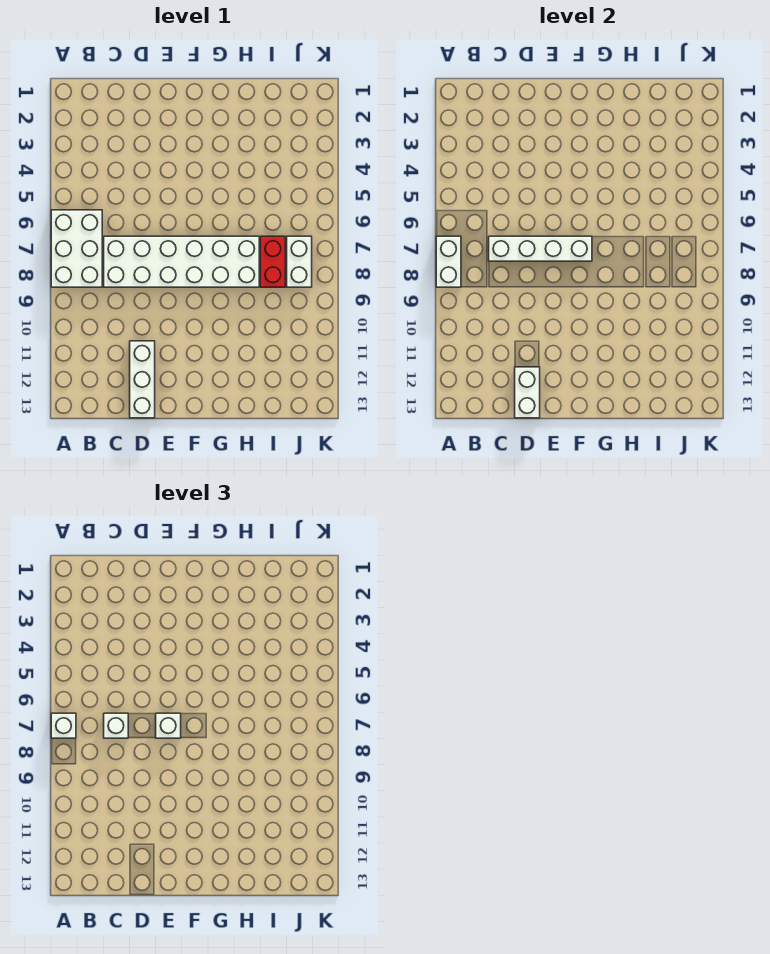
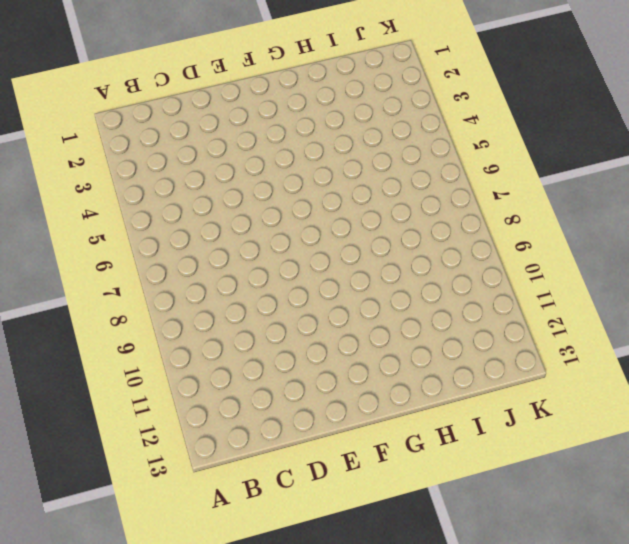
none -> white 2x3 brick [51,210,102,287]
none -> white 2x6 brick [104,236,259,287]

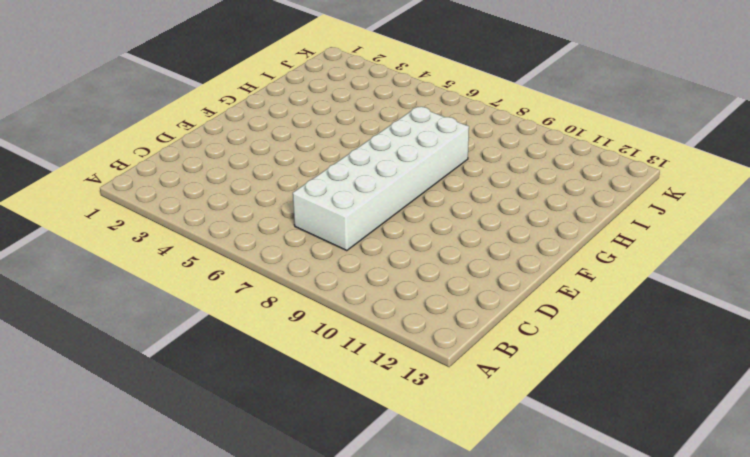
none -> white 2x3 brick [51,210,102,287]
none -> white 1x3 brick [130,341,155,418]

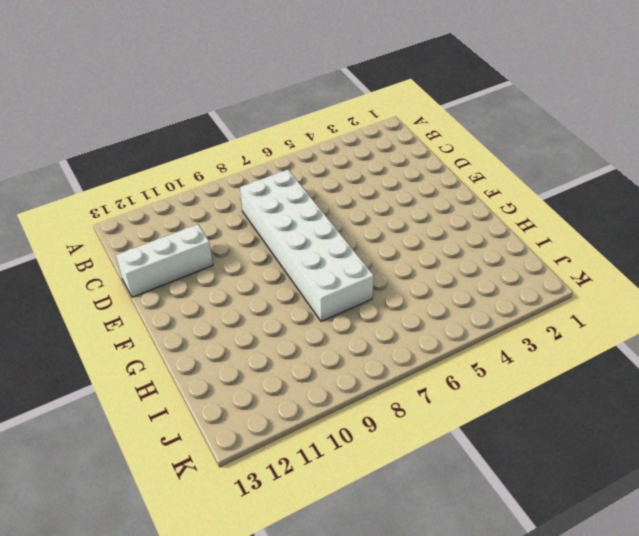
none -> white 2x3 brick [51,210,102,287]
none -> red 1x2 brick [260,236,285,287]

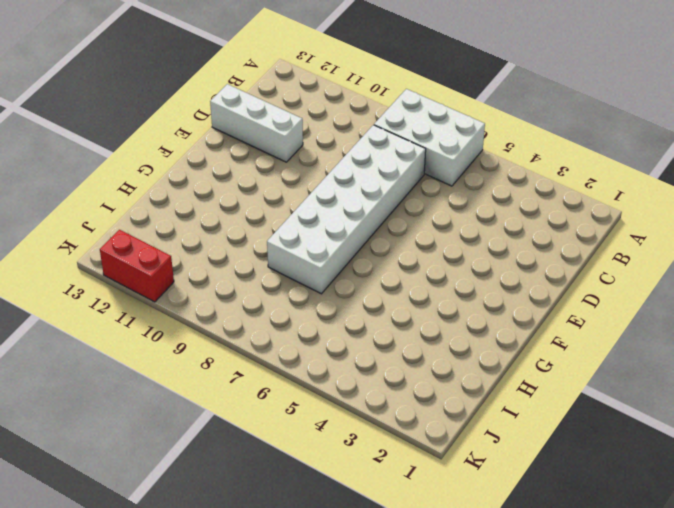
red 1x2 brick [100,230,174,302] -> red 1x2 brick moved to [260,236,285,287]
none -> white 1x2 brick [287,236,312,287]
none -> white 1x2 brick [436,236,461,287]

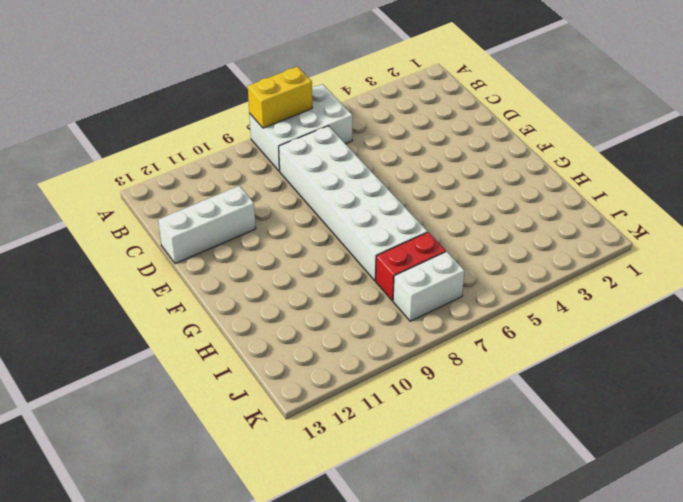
yellow 1x2 brick [248,67,312,128] -> white 1x2 brick [436,236,461,287]
none -> white 1x4 brick [489,236,592,261]
none -> white 1x2 brick [515,367,540,418]

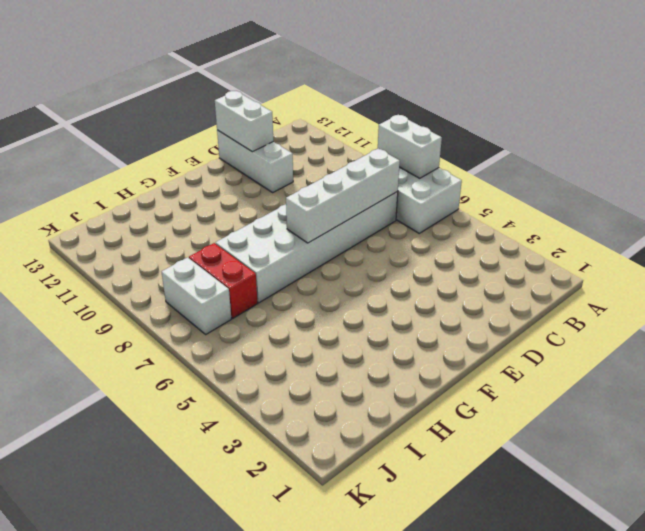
none -> white 1x1 brick [51,713,76,738]
none -> white 1x1 brick [104,713,128,738]

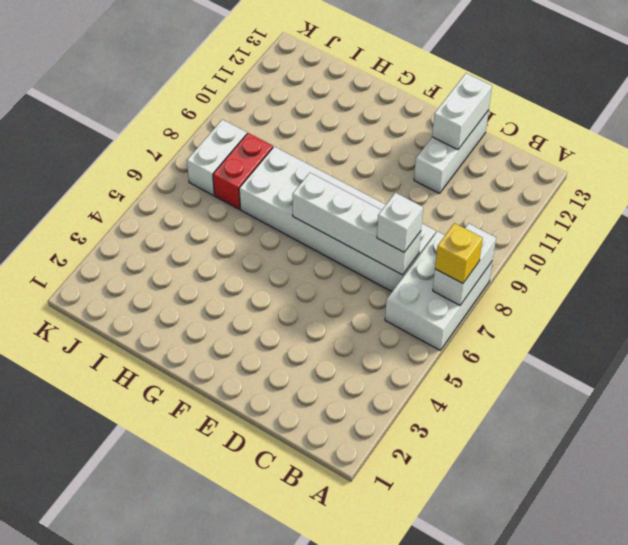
yellow 1x1 brick [435,223,483,283] -> white 1x1 brick [51,713,76,738]
none -> white 1x1 brick [156,713,181,738]

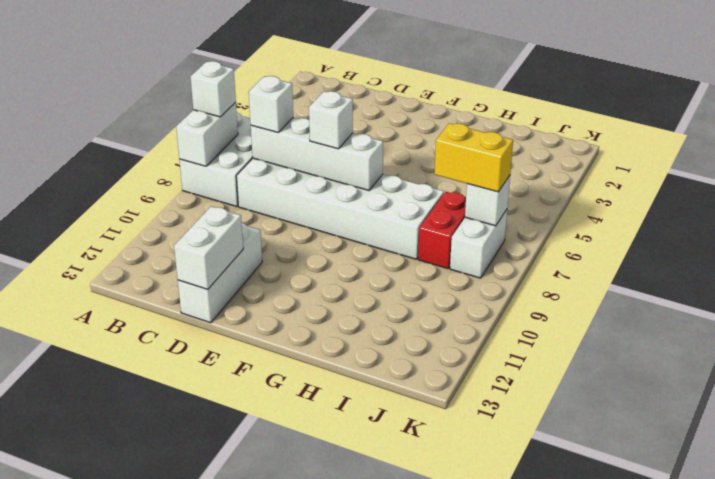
yellow 1x2 brick [434,123,513,192] -> none
white 1x1 brick [465,176,510,226] -> none

